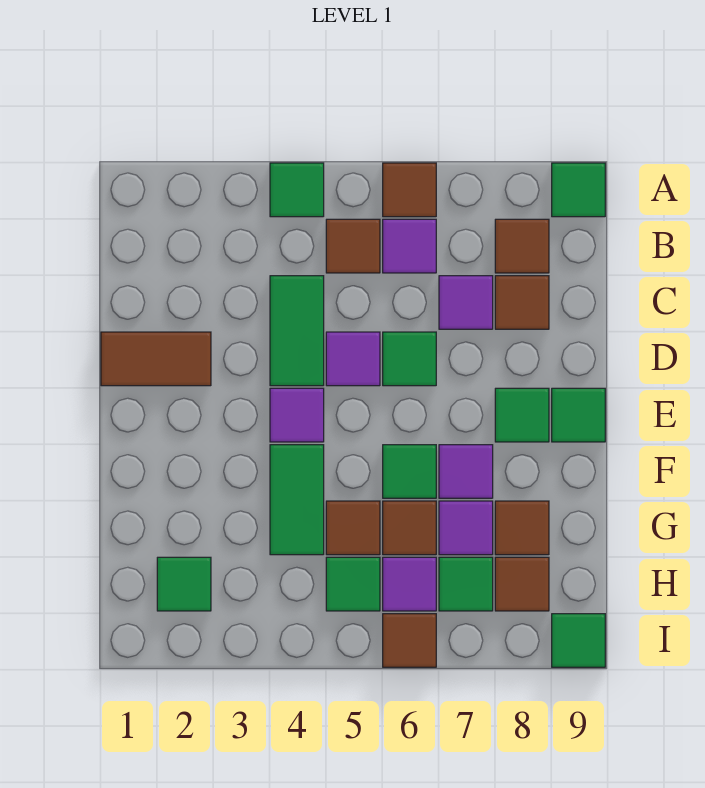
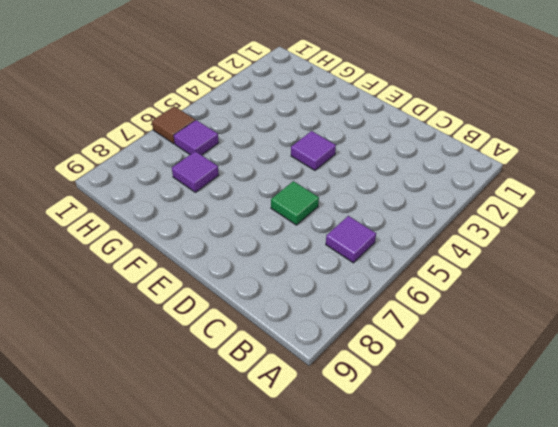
none -> green 1x1 tile [270,163,324,217]
none -> brown 1x1 tile [383,163,436,217]
none -> green 1x1 tile [552,163,605,217]

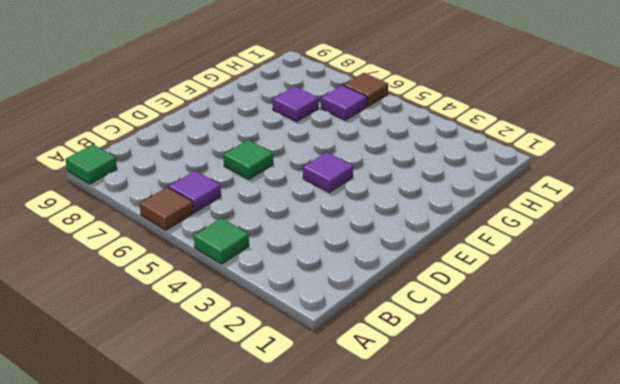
none -> brown 1x1 tile [326,219,380,273]
none -> brown 1x1 tile [495,219,549,273]
none -> green 1x2 tile [270,276,324,386]

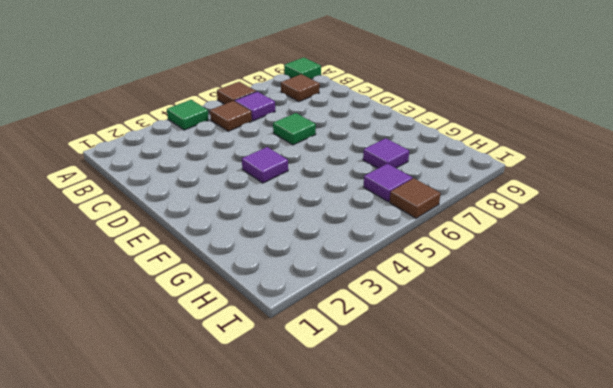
none -> green 1x2 tile [270,276,324,386]
none -> purple 1x1 tile [439,276,493,329]
none -> brown 1x1 tile [495,276,549,329]

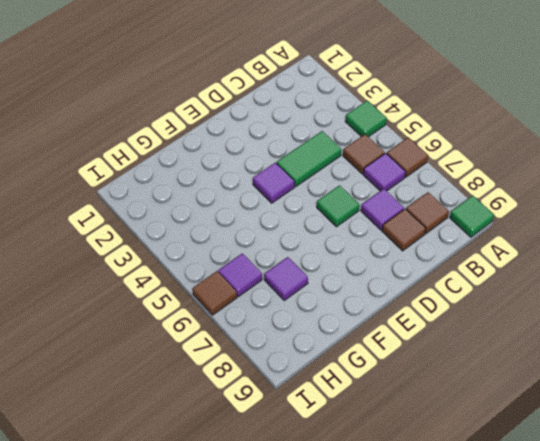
none -> brown 1x2 tile [101,332,211,386]
none -> purple 1x1 tile [326,332,380,386]
none -> green 1x1 tile [495,388,549,442]

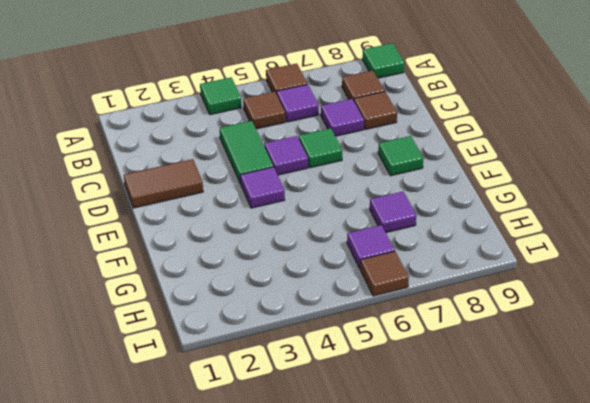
none -> green 1x1 tile [552,388,605,442]
none -> green 1x2 tile [270,445,324,555]
none -> green 1x1 tile [383,445,436,498]

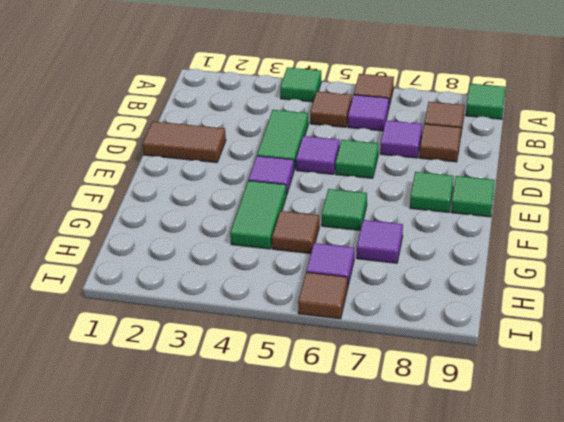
none -> purple 1x1 tile [439,445,493,498]
none -> brown 1x1 tile [383,501,436,555]
none -> brown 1x1 tile [495,501,549,555]

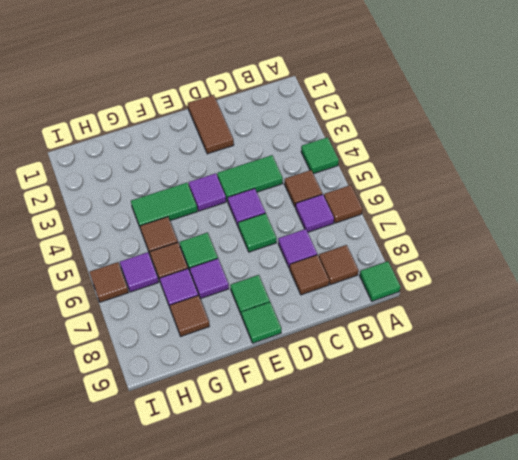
none -> green 1x1 tile [157,557,211,611]
none -> green 1x1 tile [326,557,380,611]
none -> green 1x1 tile [439,557,493,611]

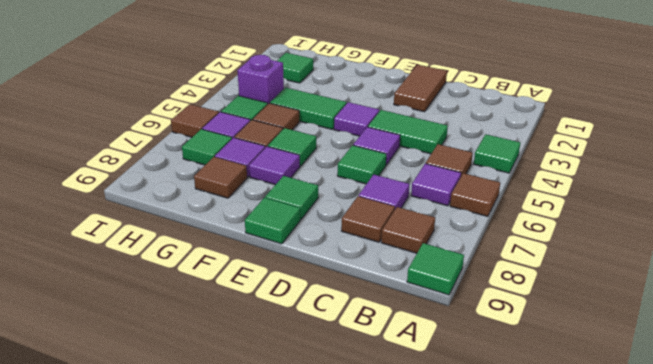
purple 1x1 brick [237,55,284,104] -> none
none -> brown 1x1 tile [495,557,549,611]
none -> green 1x1 tile [552,614,605,667]

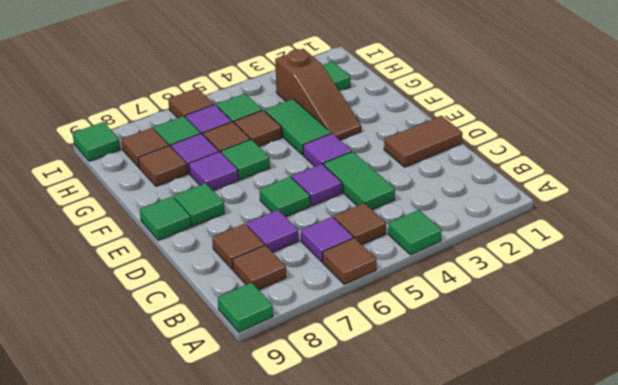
brown 1x3 slope [275,49,361,140] -> none

